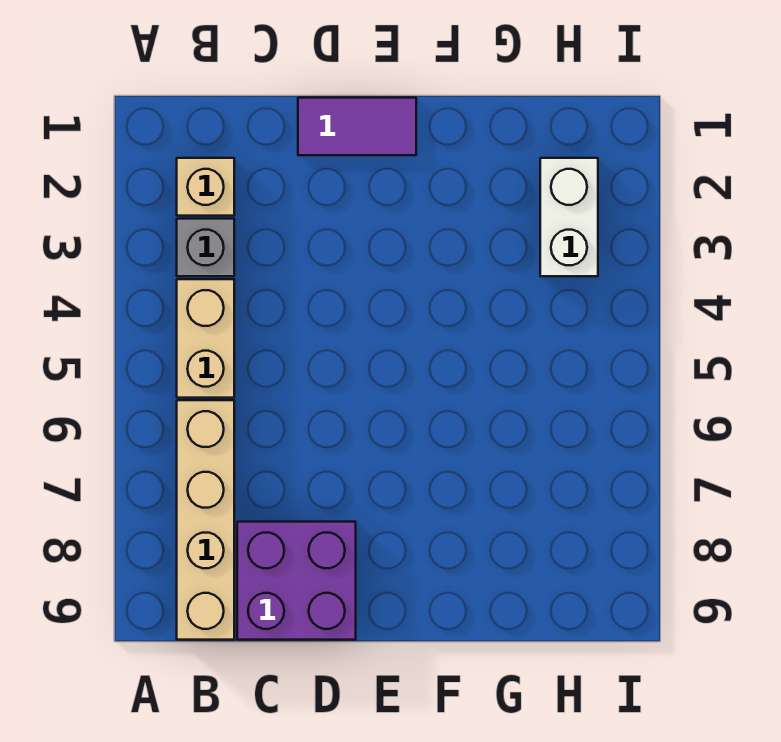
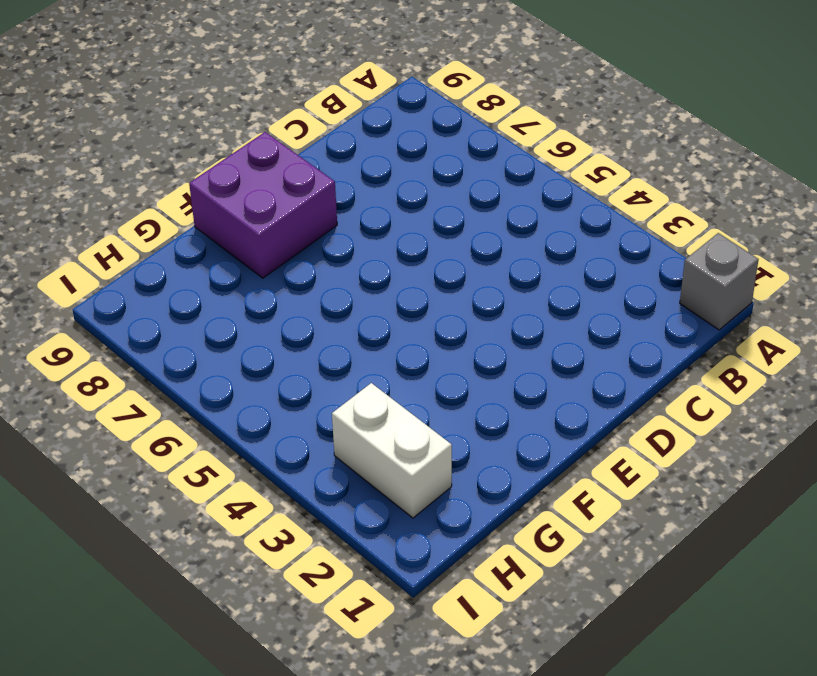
grey 1x1 brick [680,233,759,330] -> grey 1x1 brick moved to [177,219,234,276]
purple 2x2 brick [189,132,337,278] -> purple 2x2 brick moved to [237,522,356,640]
none -> tan 1x1 brick [177,158,234,216]
none -> tan 1x2 brick [177,279,234,398]

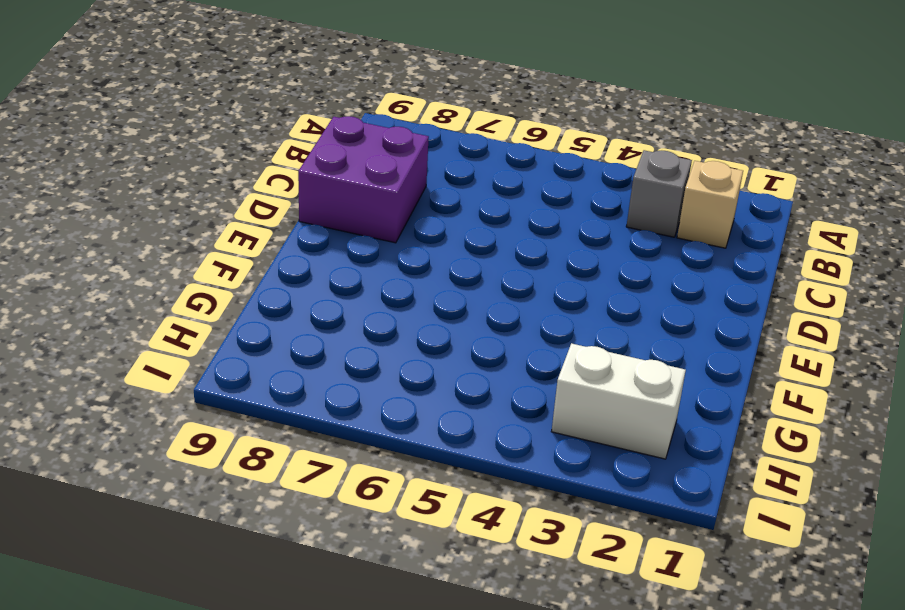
none -> tan 1x2 brick [177,279,234,398]
none -> tan 1x4 brick [177,400,234,640]

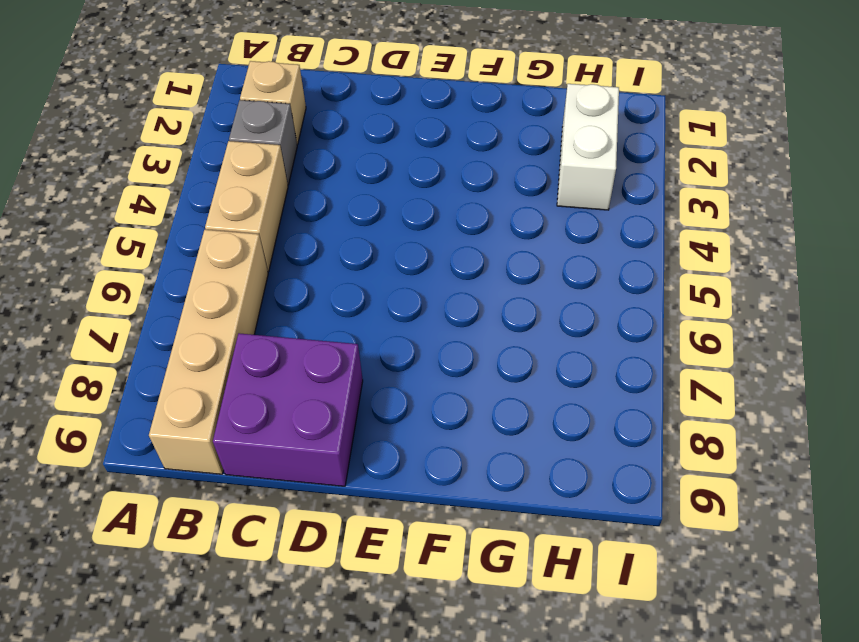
none -> purple 1x2 tile [298,98,416,155]

